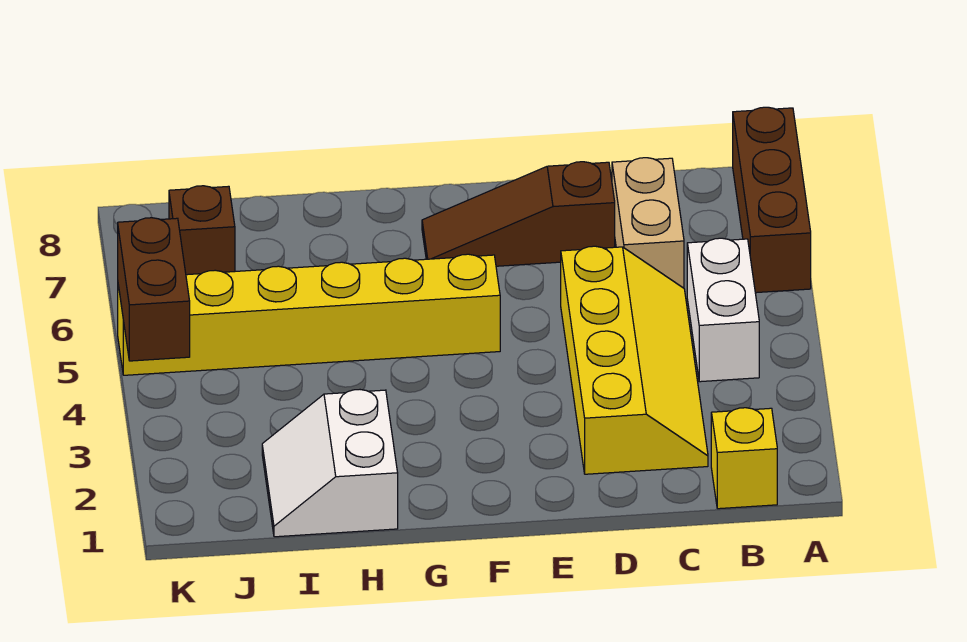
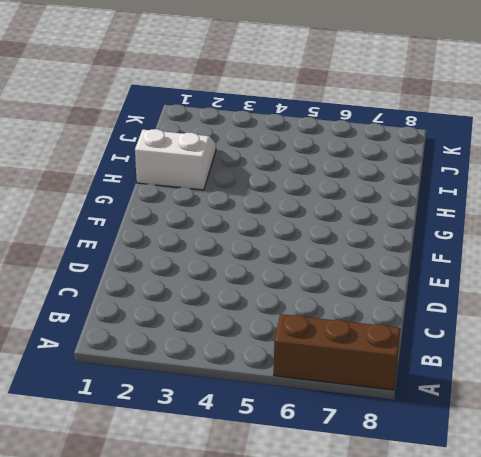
none -> yellow 1x1 brick [711,408,777,509]
none -> white 1x2 brick [687,238,759,382]

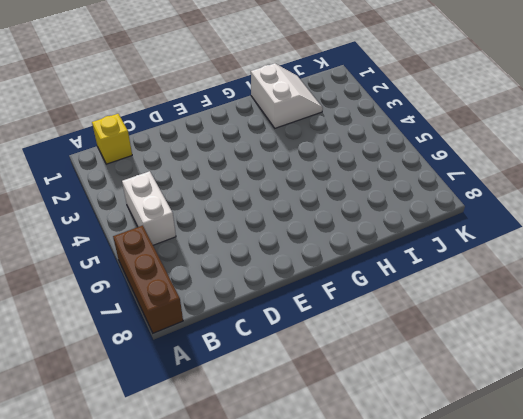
none -> yellow 2x4 slope [561,246,708,474]
none -> tan 1x2 brick [612,158,684,288]

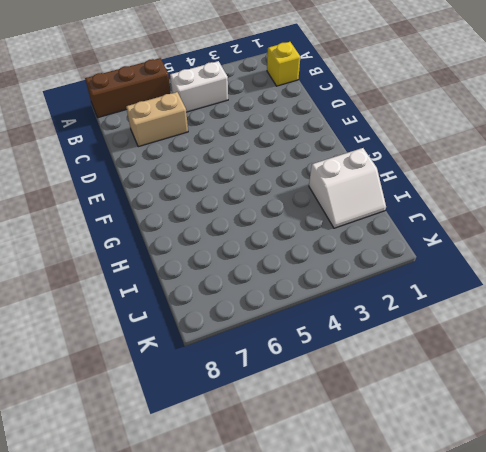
none -> yellow 2x4 slope [561,246,708,474]
none -> brown 1x3 slope [422,162,615,266]

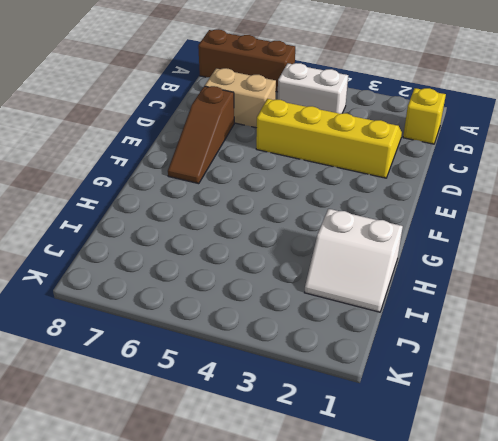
none -> yellow 1x6 brick [118,254,500,375]
none -> brown 1x1 brick [169,186,235,275]

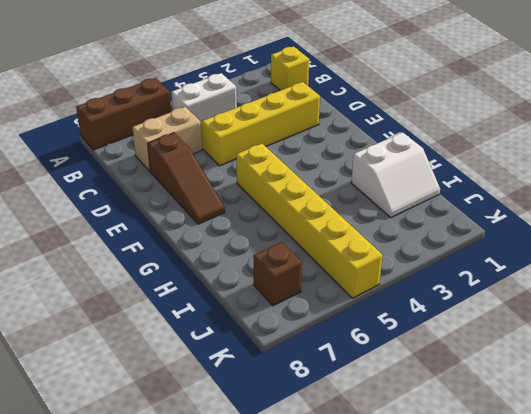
none -> brown 1x2 brick [118,217,190,361]

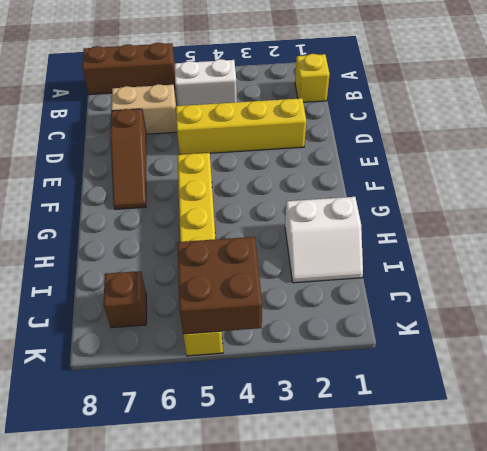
brown 2x2 brick [177,237,262,334] -> brown 1x2 brick [118,217,190,361]

